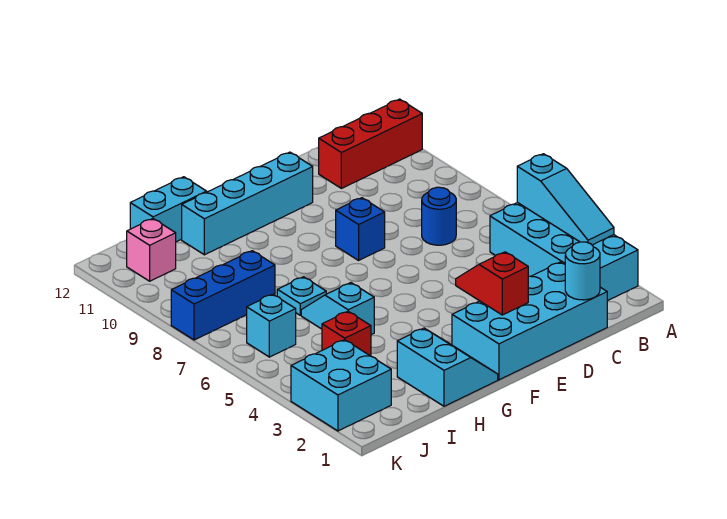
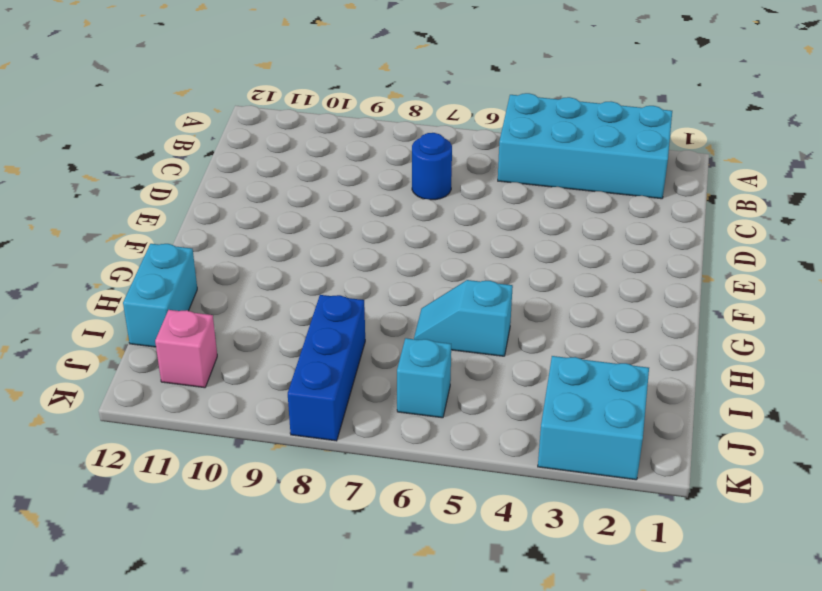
none -> red 1x3 brick [319,99,422,188]
none -> cyan 2x4 brick [452,262,607,380]
none -> blue 1x1 brick [336,198,385,260]

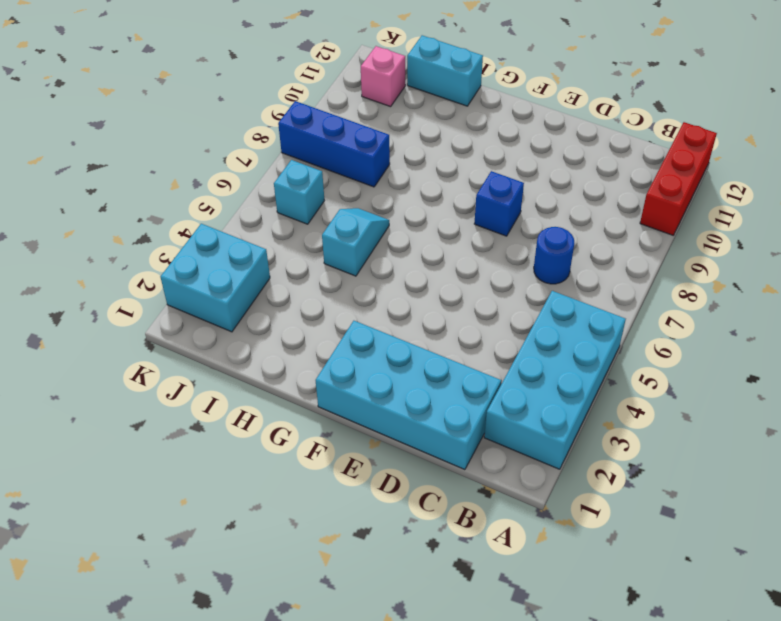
red 1x3 brick [640,122,717,235] -> red 1x3 brick turned to [319,99,422,188]
none -> cyan 1x4 brick [182,152,313,255]
none -> cyan 2x2 slope [397,328,498,406]
none -> cyan 1x1 plate [277,277,326,315]

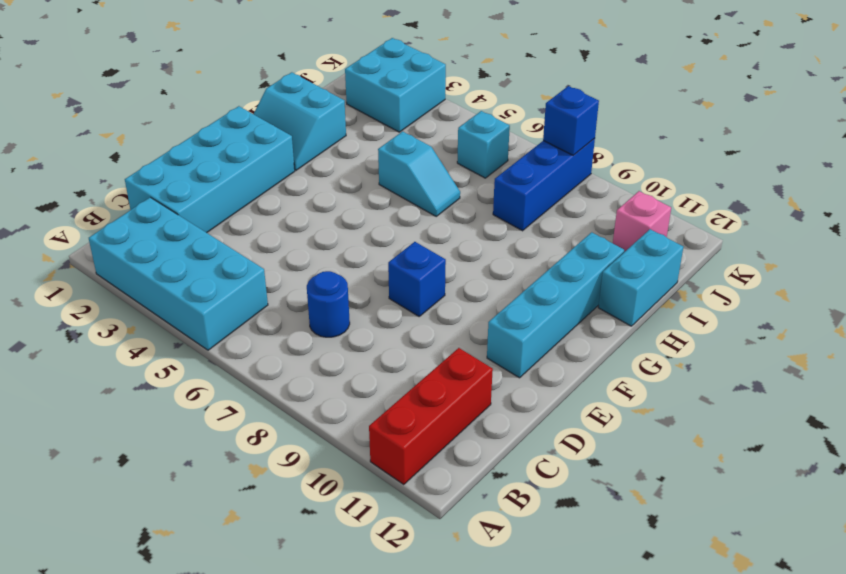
blue 1x1 brick [543,86,599,155] -> none
none -> cyan 1x1 plate [277,277,326,315]
none -> red 1x1 brick [322,311,371,356]
none -> cyan 1x3 slope [517,154,614,245]

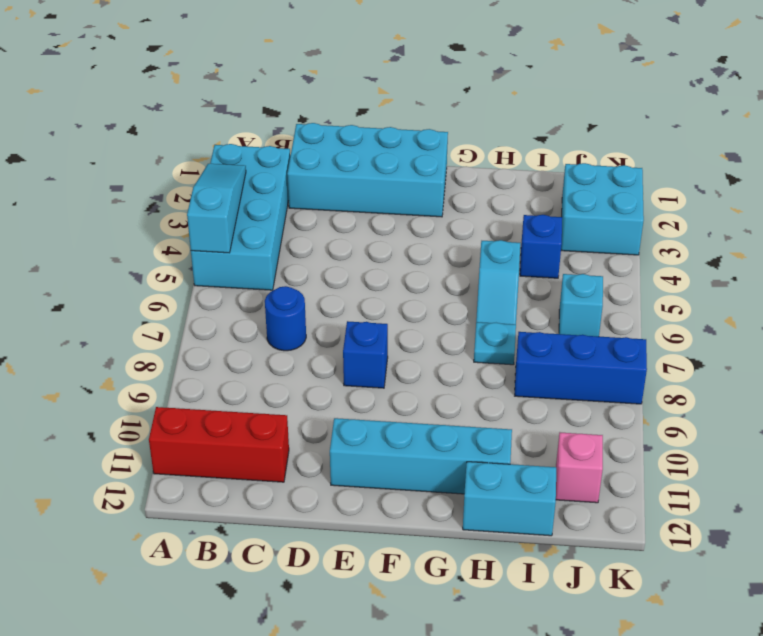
blue 1x1 brick [520,215,562,278] -> red 1x1 brick [322,311,371,356]
none -> cyan 2x2 slope [397,328,498,406]
none -> cyan 1x1 round brick [565,242,600,300]
none -> red 1x2 slope [456,252,528,315]

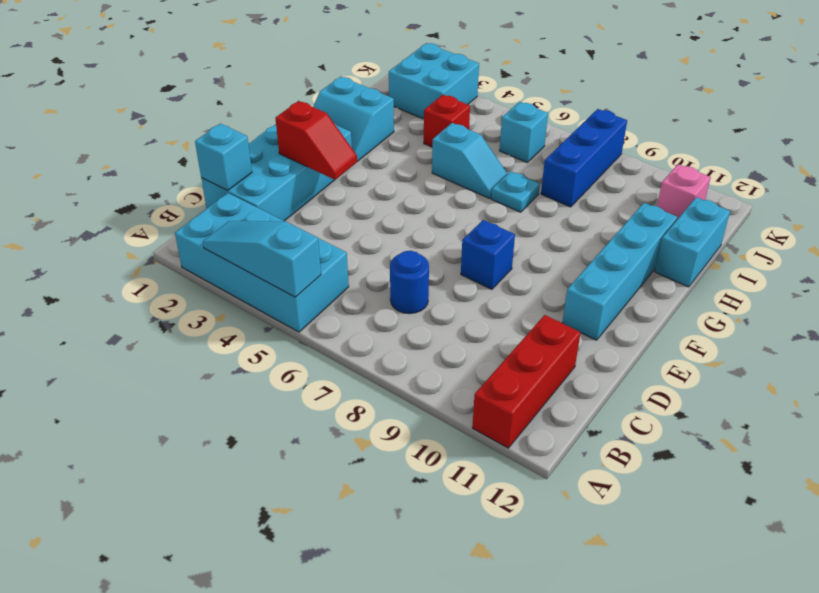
cyan 1x1 brick [195,124,252,191] -> cyan 1x1 round brick [565,242,600,300]

